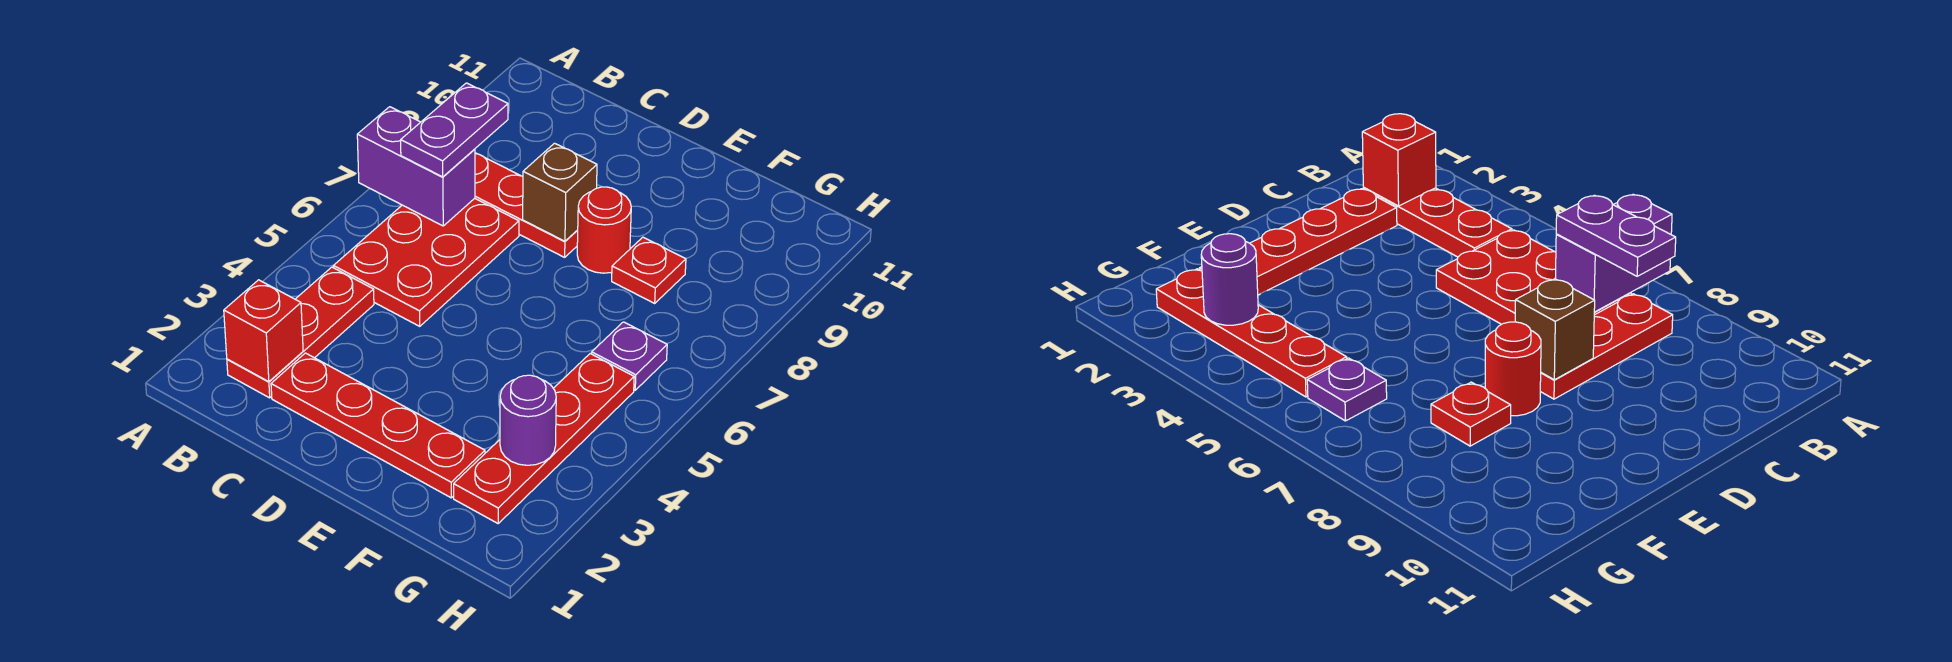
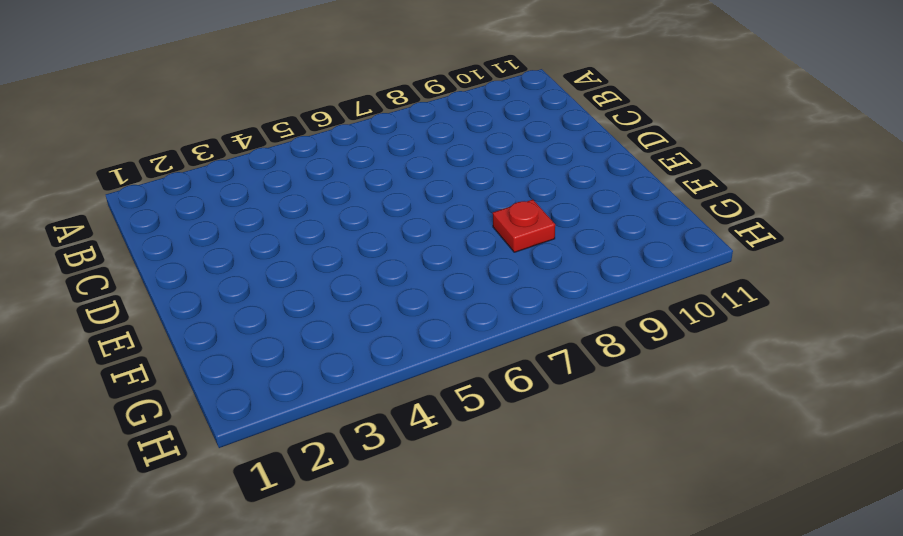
none -> red 1x3 plate [227,267,374,398]
none -> red 2x3 plate [334,198,519,326]
none -> red 1x3 plate [475,153,578,257]

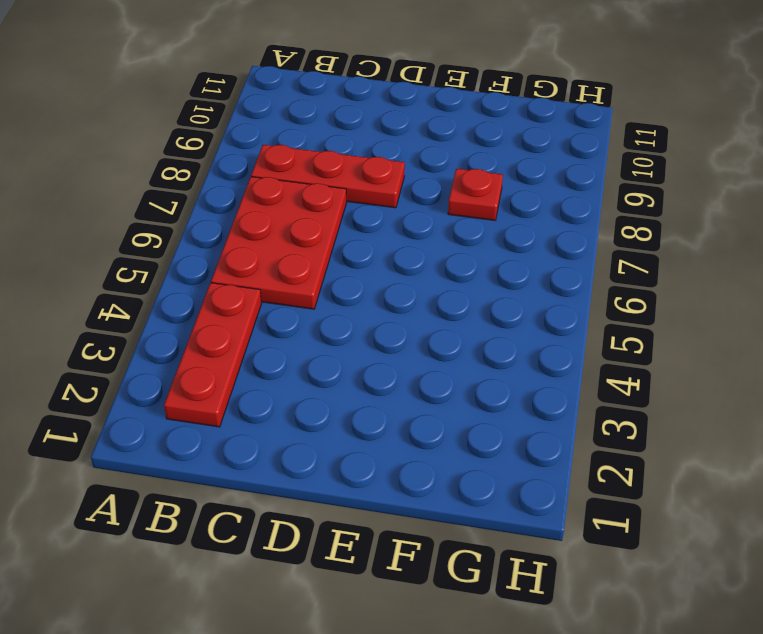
none -> red 1x4 plate [271,353,485,498]
none -> red 1x1 round brick [577,187,631,273]
none -> red 1x4 plate [454,354,634,523]

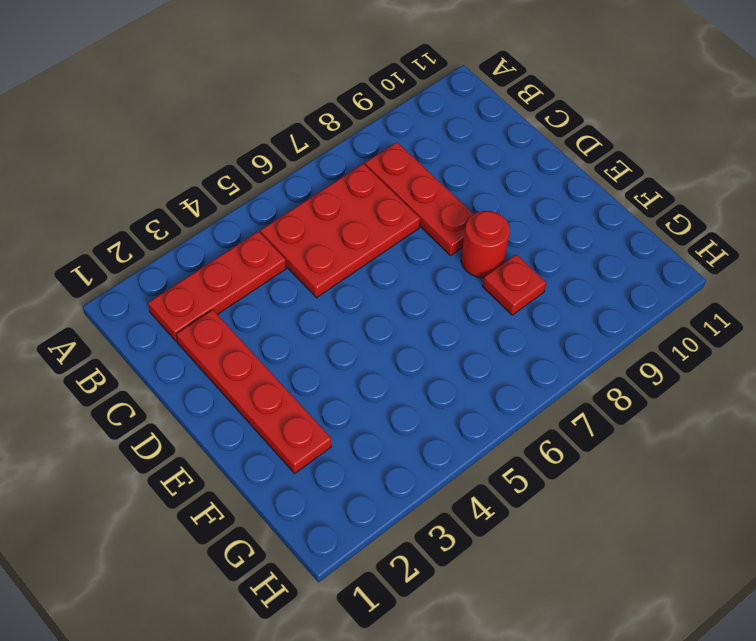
none -> red 1x4 plate [454,354,634,523]
none -> purple 1x1 plate [592,322,667,390]
none -> purple 1x2 brick [357,107,475,226]

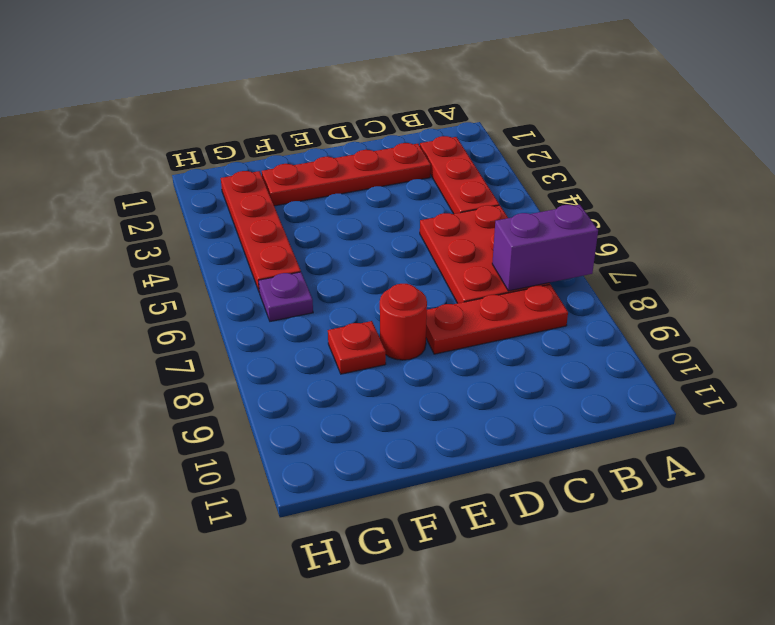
none -> red 1x1 brick [224,280,303,382]
none -> brown 1x1 brick [523,143,597,241]
none -> purple 1x1 round brick [500,375,556,465]

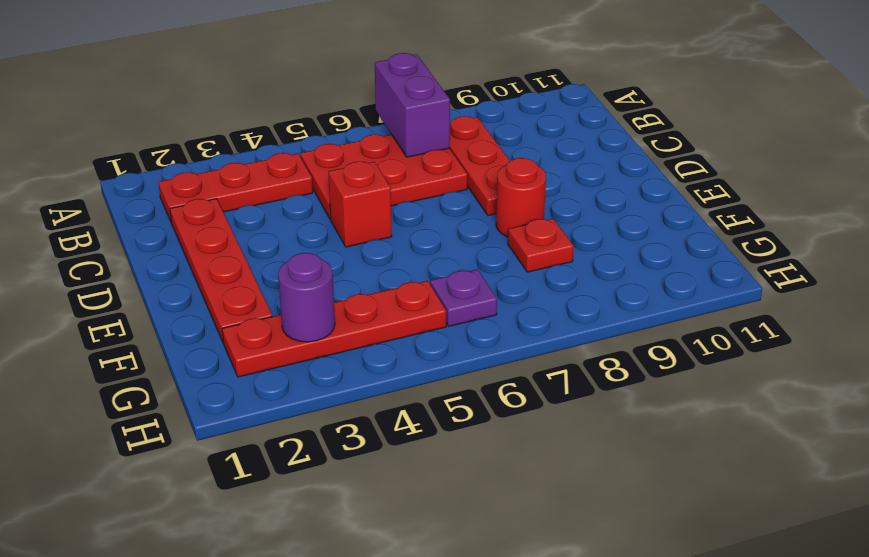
red 1x1 brick [328,161,392,247] -> red 1x1 brick moved to [224,280,303,382]
none -> brown 1x1 brick [523,143,597,241]
none -> purple 1x2 plate [401,83,508,177]

